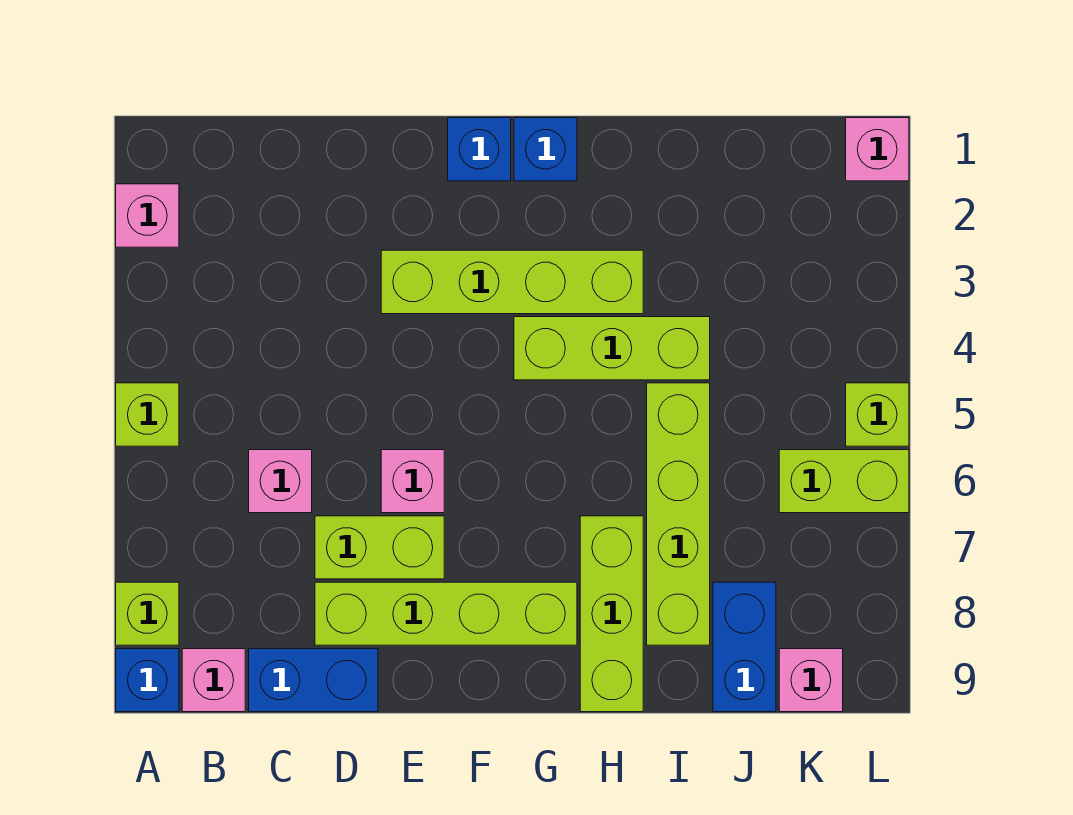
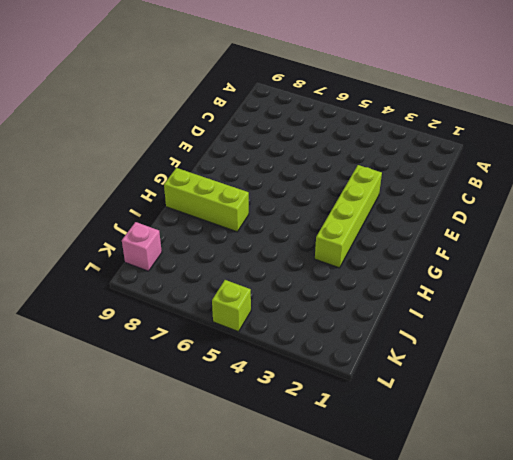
none -> pink 1x1 brick [116,184,179,247]
none -> lime 1x1 brick [116,383,179,446]
none -> lime 1x1 brick [116,582,179,645]

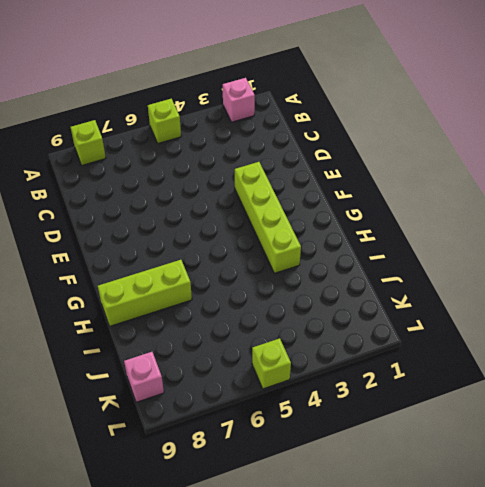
none -> blue 1x1 brick [116,649,179,712]
none -> pink 1x1 brick [182,649,245,712]
none -> pink 1x1 brick [249,450,312,513]

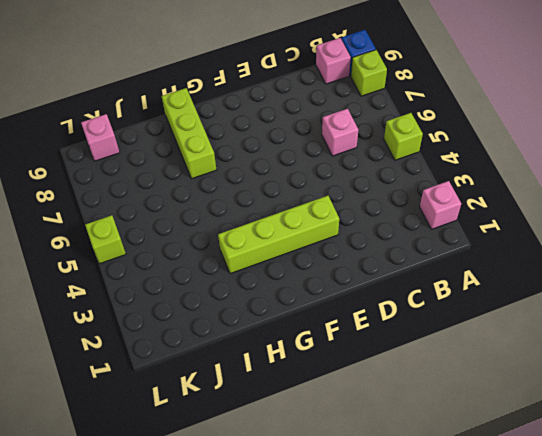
none -> blue 1x2 brick [249,649,378,712]
none -> lime 1x2 brick [315,516,444,579]
none -> lime 1x4 brick [315,582,577,645]

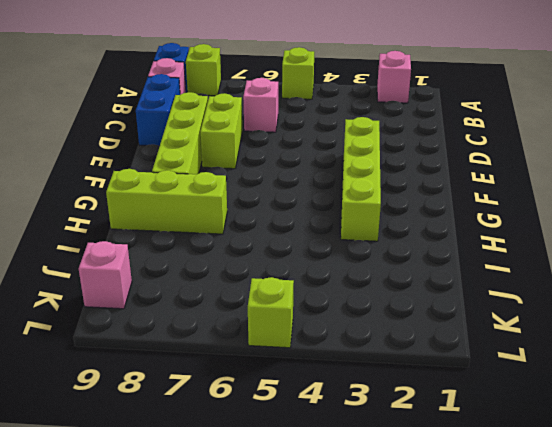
none -> pink 1x1 brick [381,450,444,513]
none -> blue 1x1 brick [448,118,511,181]
none -> blue 1x1 brick [514,118,577,181]

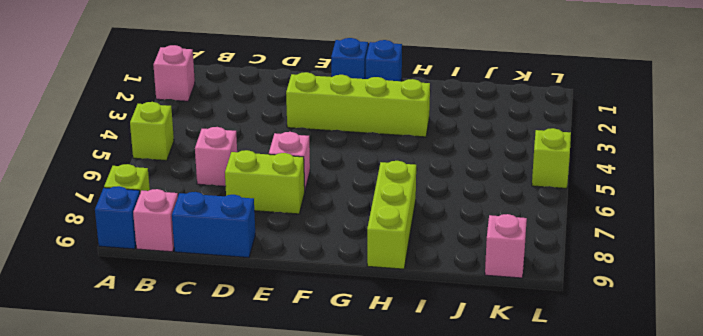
none -> lime 1x4 brick [315,582,577,645]
none -> lime 1x3 brick [514,317,710,380]
none -> lime 1x4 brick [647,383,710,645]

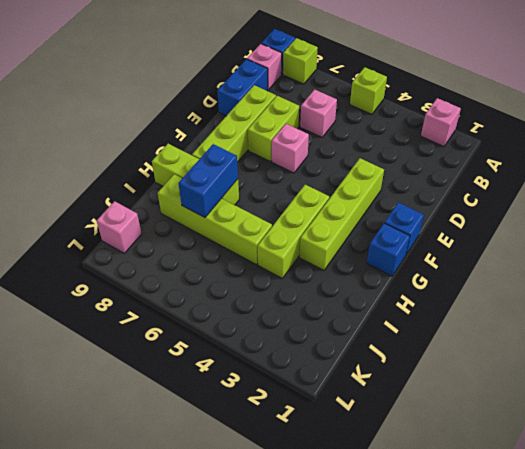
blue 1x2 brick [178,144,238,218] -> blue 1x2 brick turned to [713,582,776,712]
none -> lime 1x2 brick [779,450,909,513]
none -> pink 1x1 brick [846,118,909,181]
none -> lime 1x1 brick [846,383,909,446]

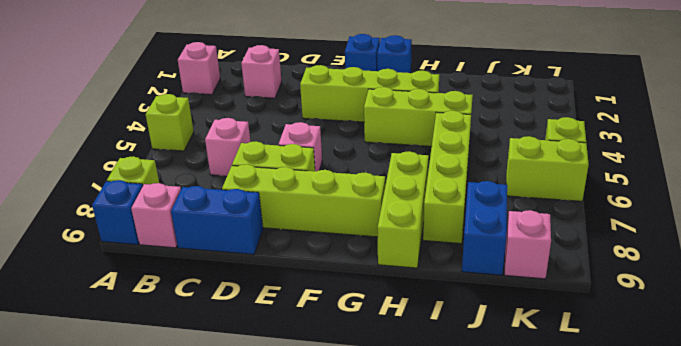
pink 1x1 brick [241,45,282,98] -> pink 1x1 brick moved to [846,118,909,181]

